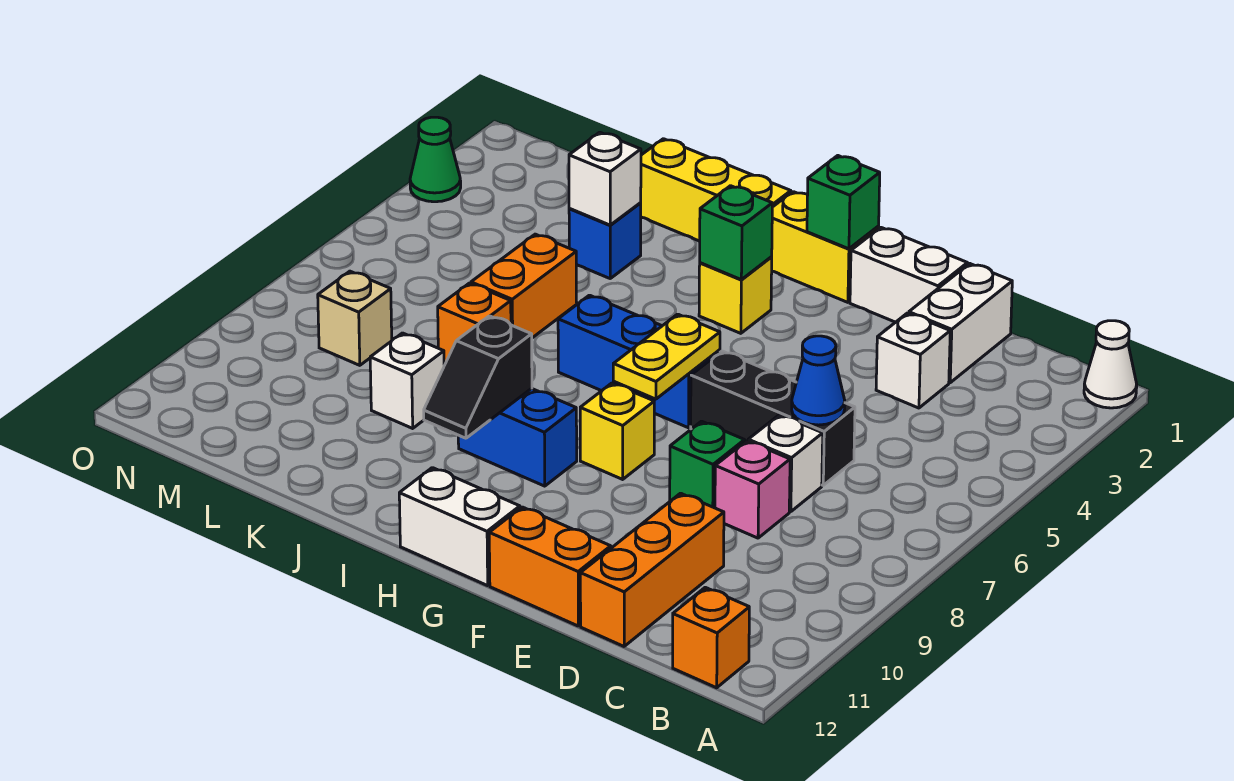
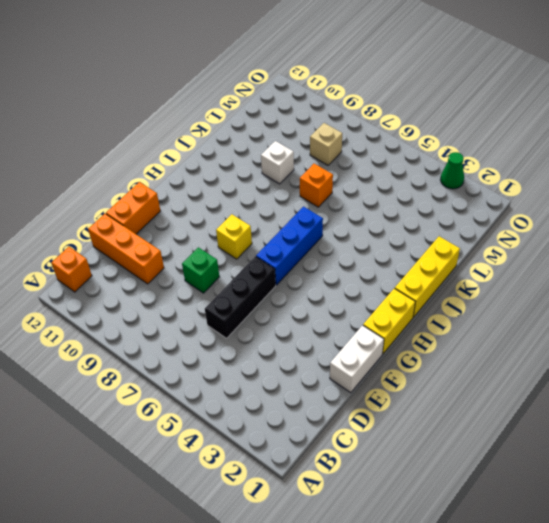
none -> white 1x1 cone [1084,321,1137,408]
none -> white 1x2 brick [909,264,1012,383]
none -> white 1x1 brick [876,313,950,408]
none -> white 1x1 brick [748,415,823,512]

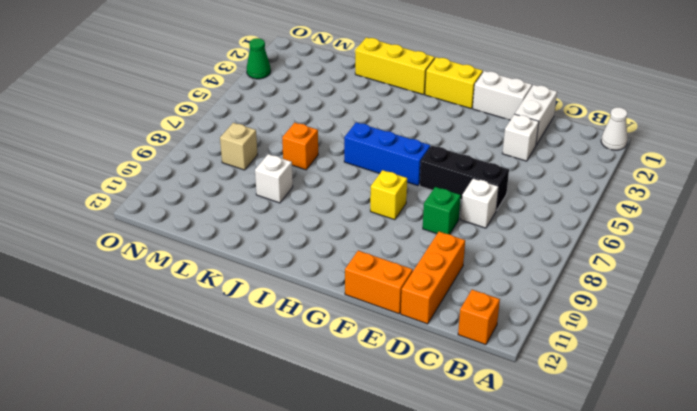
none -> pink 1x1 brick [715,441,790,538]
none -> white 1x2 brick [399,468,520,586]
none -> yellow 1x1 brick [699,257,772,333]
none -> blue 1x2 brick [458,388,577,486]

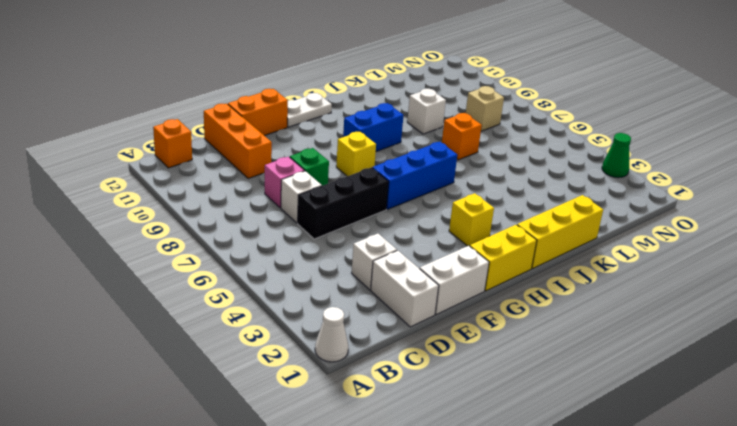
white 1x2 plate [287,93,332,127] -> white 1x2 brick [399,468,520,586]
none -> blue 1x1 brick [569,203,641,278]
none -> orange 1x2 brick [471,234,577,338]
none -> blue 1x1 cone [792,336,845,425]
none -> green 1x1 brick [807,156,880,249]

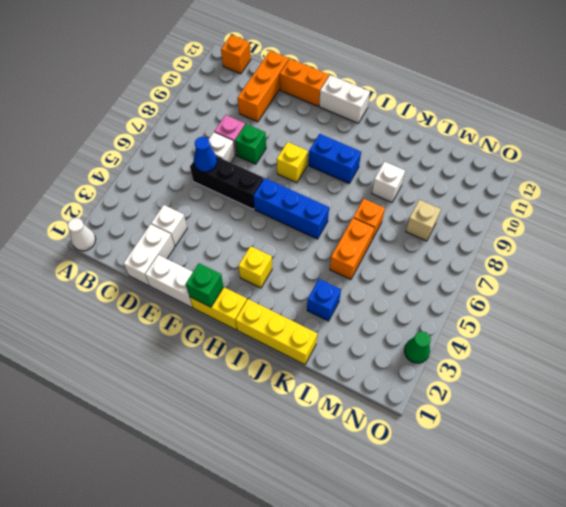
none -> yellow 1x2 plate [613,314,720,399]
none -> green 1x1 brick [700,186,772,279]
none -> black 1x2 slope [424,316,532,438]
none -> white 1x1 brick [569,132,641,225]

